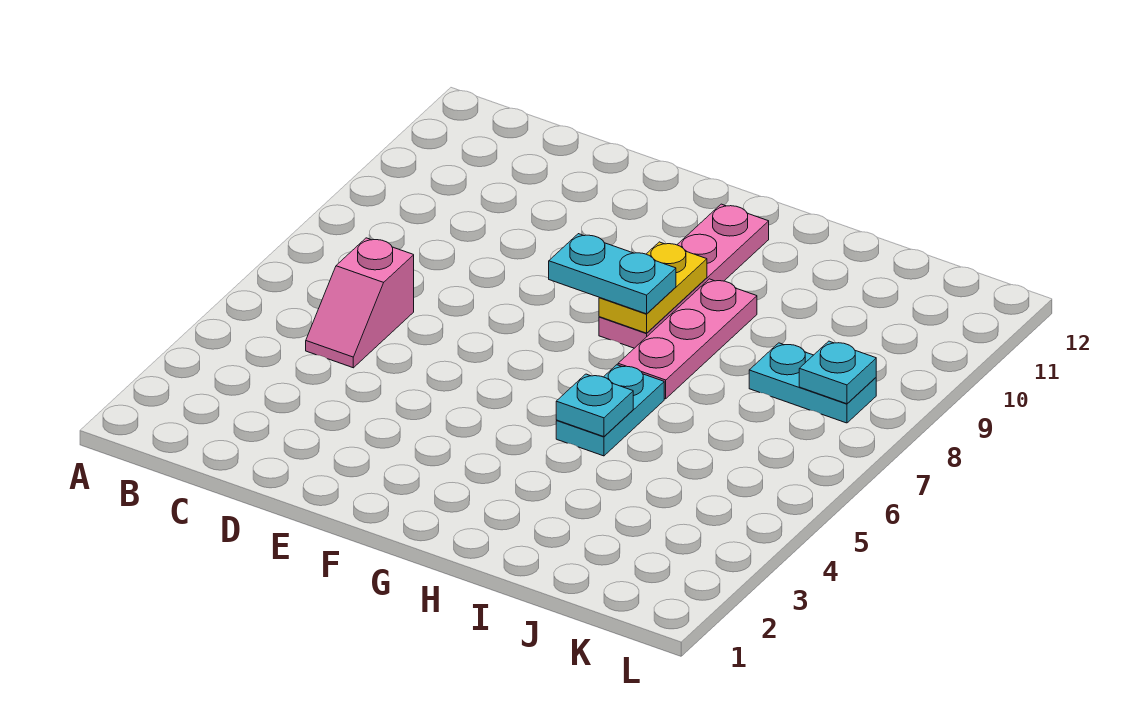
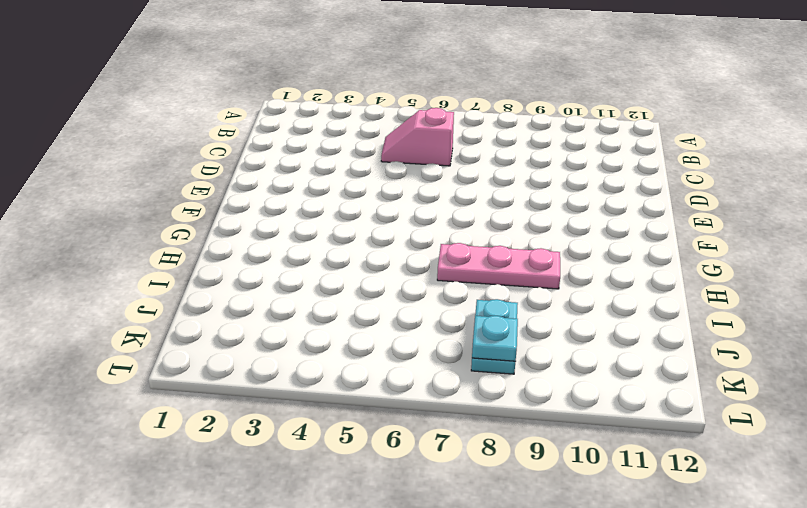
none -> pink 1x4 plate [599,204,769,348]
none -> cyan 1x2 plate [556,365,664,456]

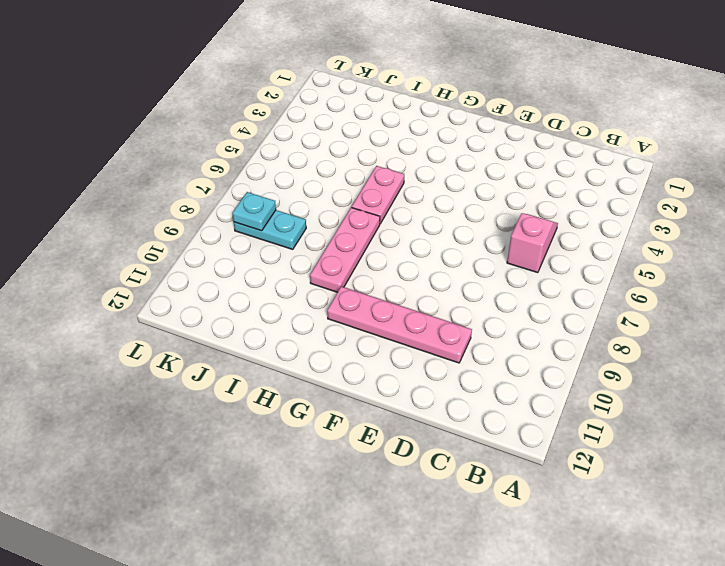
pink 1x4 plate [327,286,472,363] -> pink 1x4 plate turned to [599,204,769,348]
pink 1x2 plate [352,166,404,224] -> cyan 1x2 plate [556,365,664,456]
none -> yellow 1x2 plate [599,242,707,333]
none -> cyan 1x1 plate [556,374,633,437]

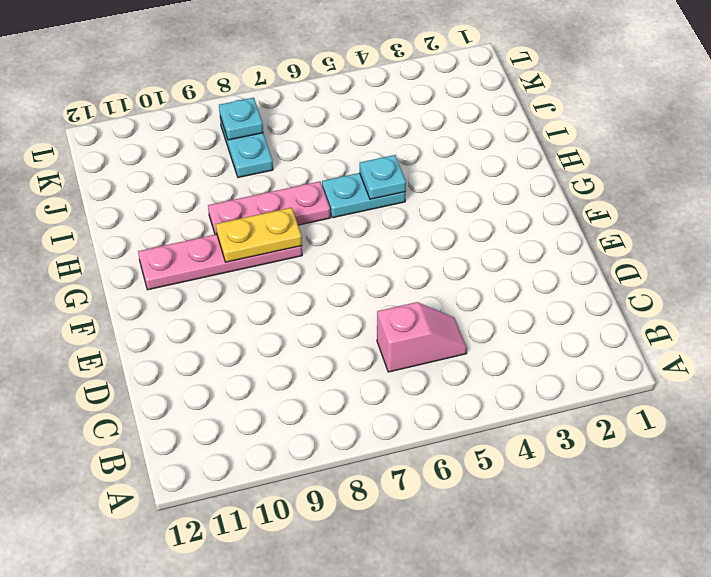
none -> cyan 1x2 plate [549,234,676,314]

